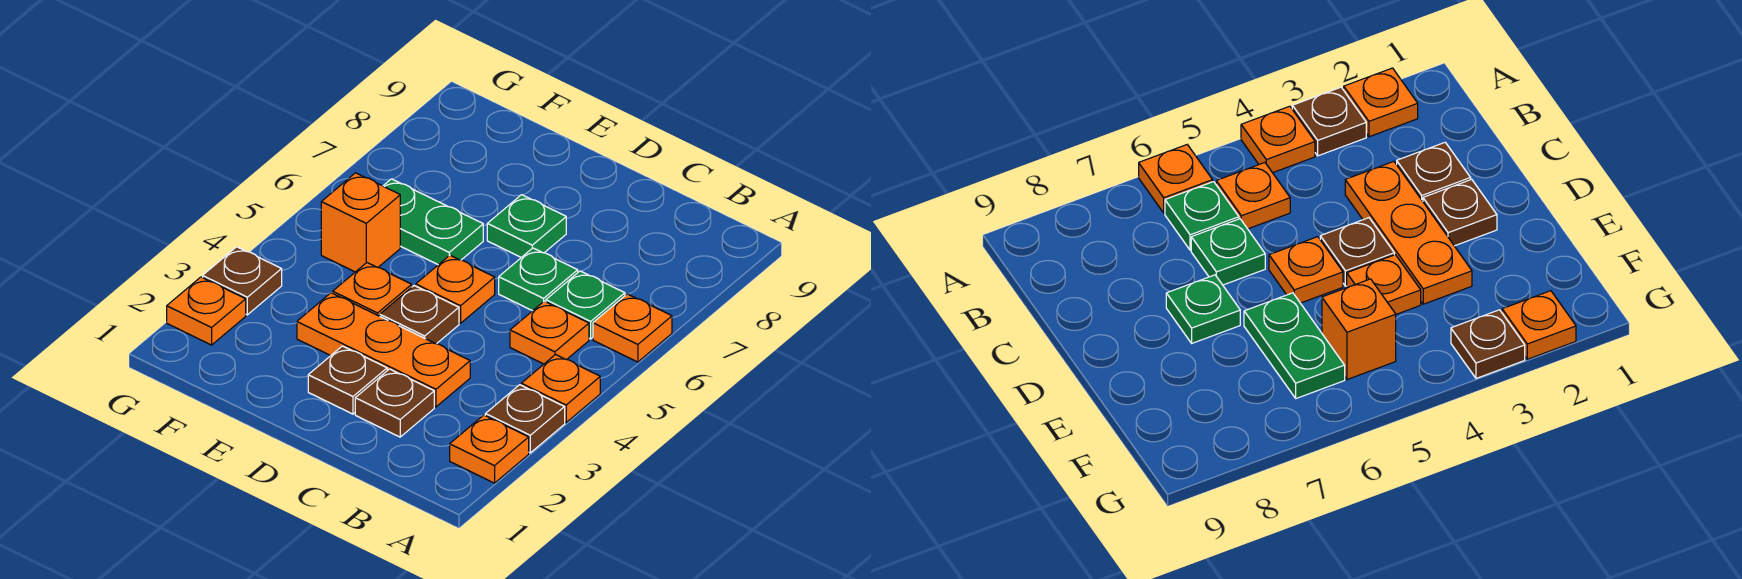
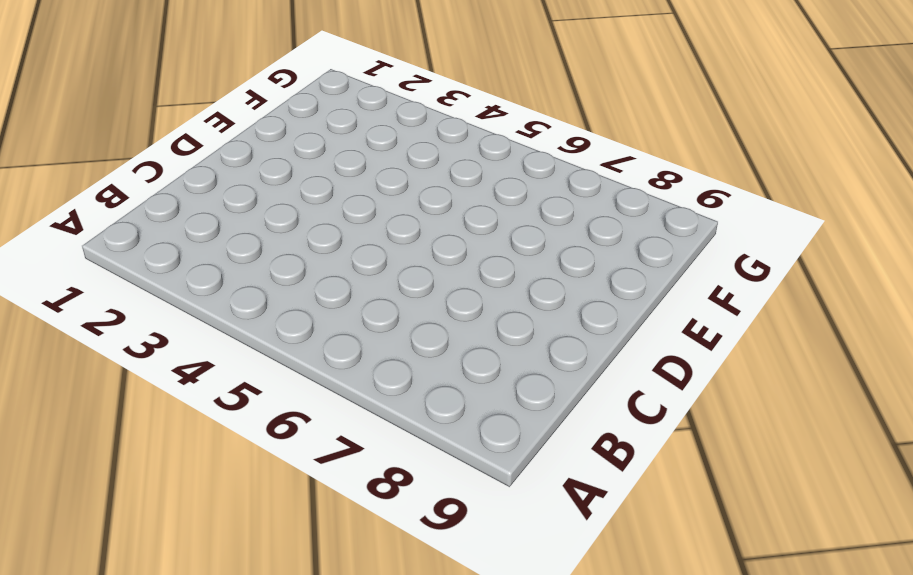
none -> orange 1x1 plate [450,415,529,483]
none -> brown 1x1 plate [485,385,565,453]
none -> orange 1x1 plate [521,355,600,422]

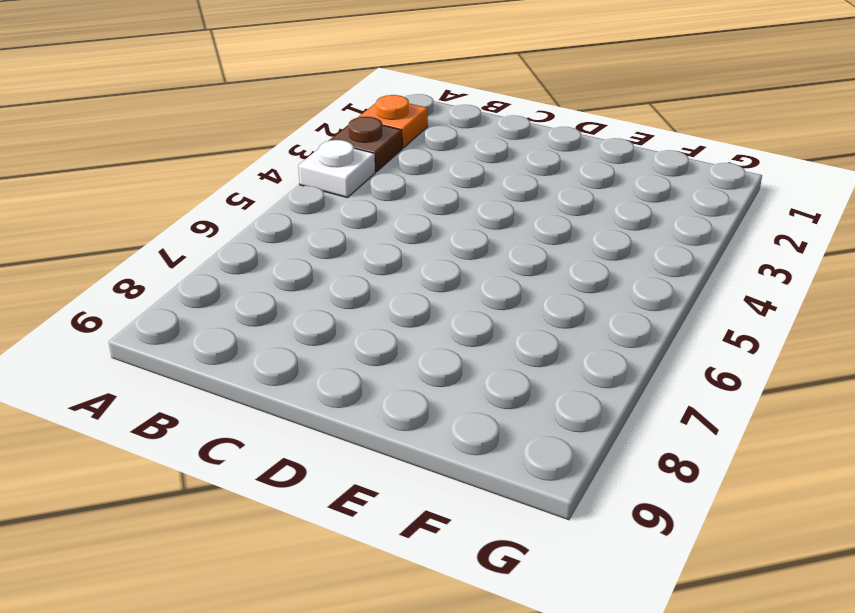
white 1x1 plate [298,140,375,198] -> orange 1x1 plate [521,355,600,422]
none -> orange 1x1 plate [593,294,672,362]
none -> orange 1x1 plate [510,301,589,364]
none -> green 1x1 plate [546,271,625,339]

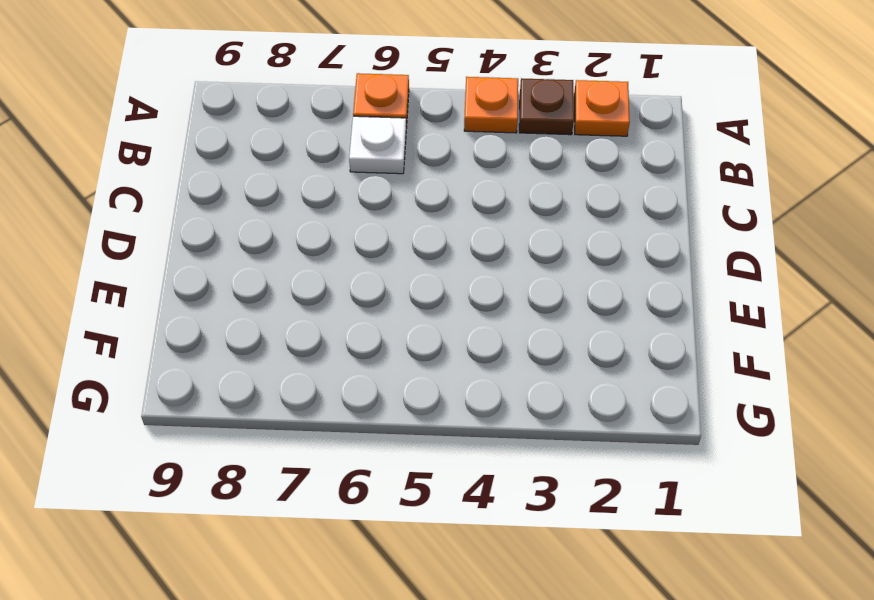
white 1x1 plate [349,116,406,174] -> green 1x1 plate [546,271,625,339]
none -> orange 1x1 plate [510,301,589,364]
none -> brown 1x1 plate [355,369,434,437]
none -> orange 1x3 plate [297,293,470,407]

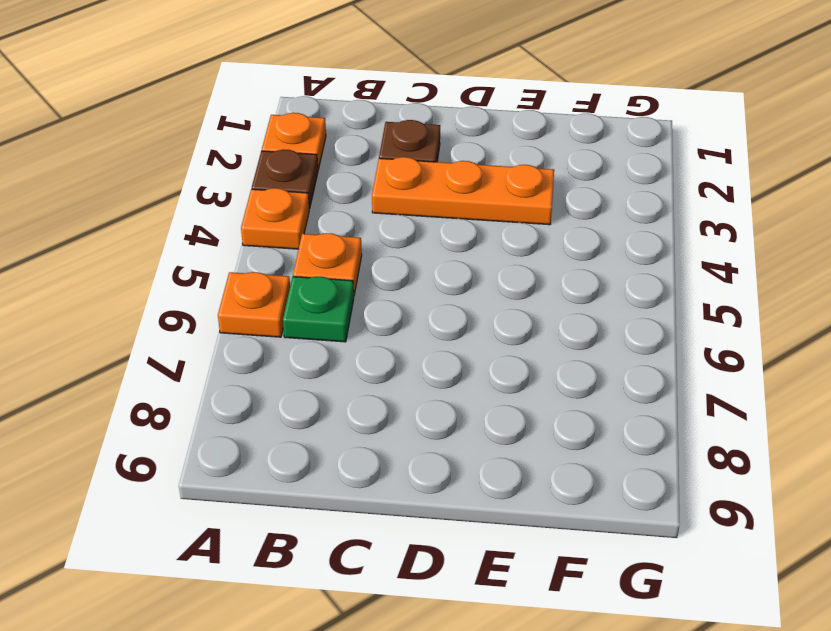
none -> green 1x1 plate [499,248,578,311]
none -> brown 1x1 plate [308,346,387,414]
none -> brown 1x1 plate [380,286,459,344]

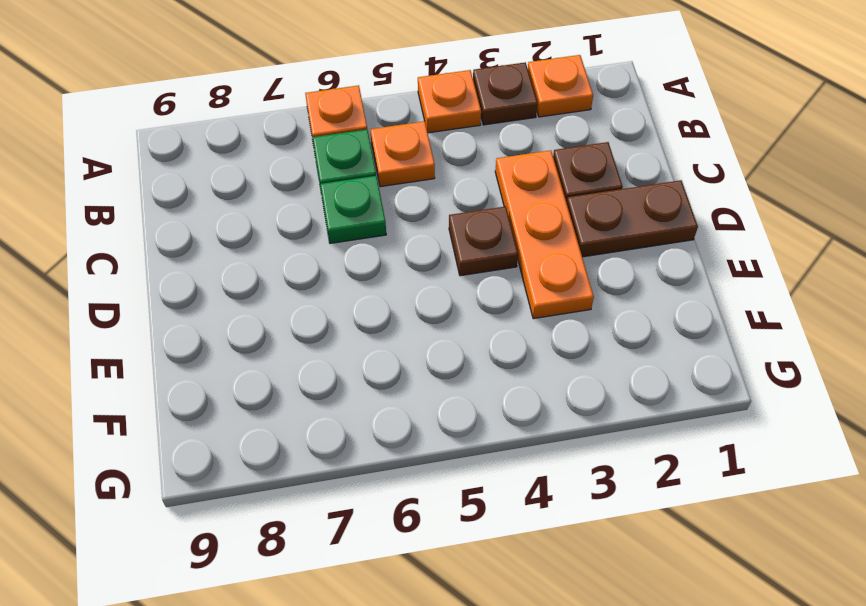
brown 1x2 plate [567,180,698,257] -> brown 1x1 plate [308,346,387,414]
none -> orange 1x1 plate [416,255,495,323]
none -> green 1x1 plate [487,195,566,257]
none -> orange 1x1 plate [333,263,412,316]

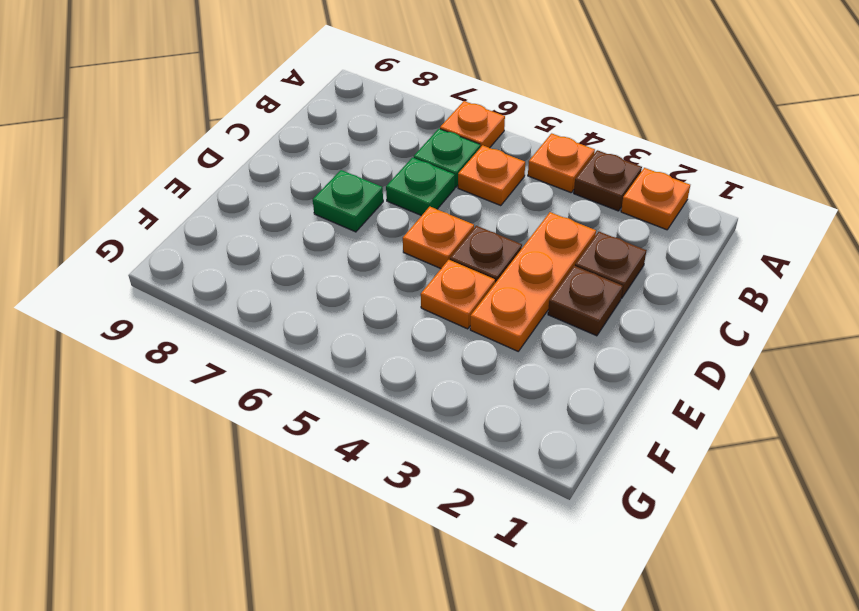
none -> green 1x2 plate [383,179,483,265]
none -> orange 1x1 brick [321,173,400,272]
none -> orange 1x1 plate [167,277,246,345]

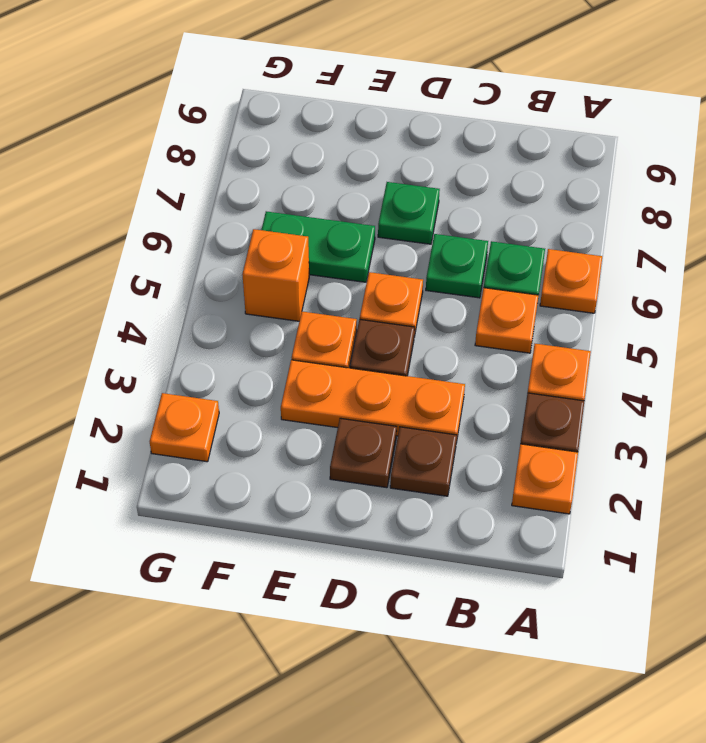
none -> brown 1x1 plate [203,247,282,315]

